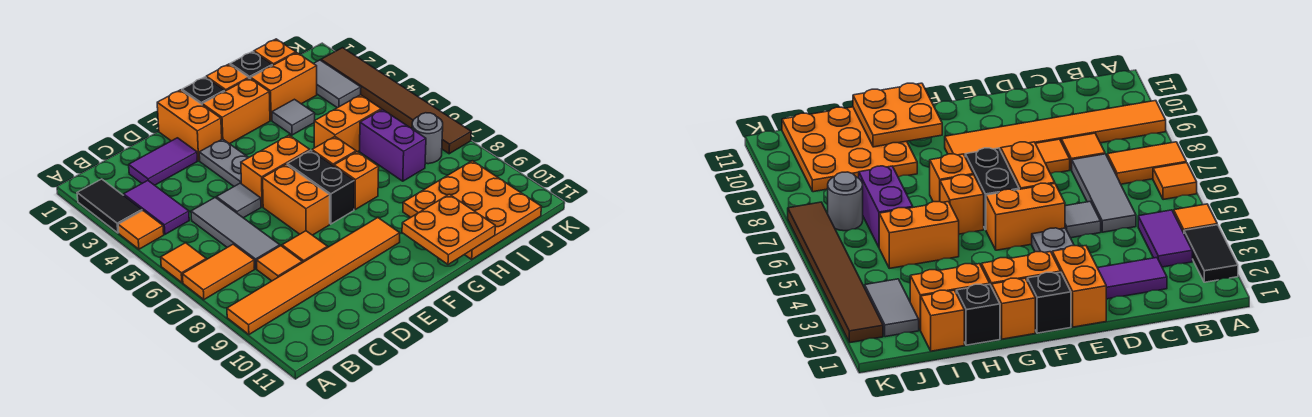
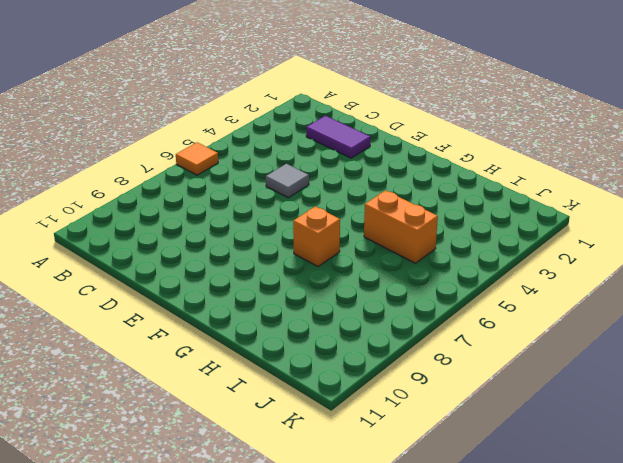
none -> black 1x2 tile [77,179,142,233]
none -> orange 1x1 tile [118,211,164,249]
none -> orange 1x2 tile [182,244,255,300]
none -> orange 1x6 tile [227,217,400,334]

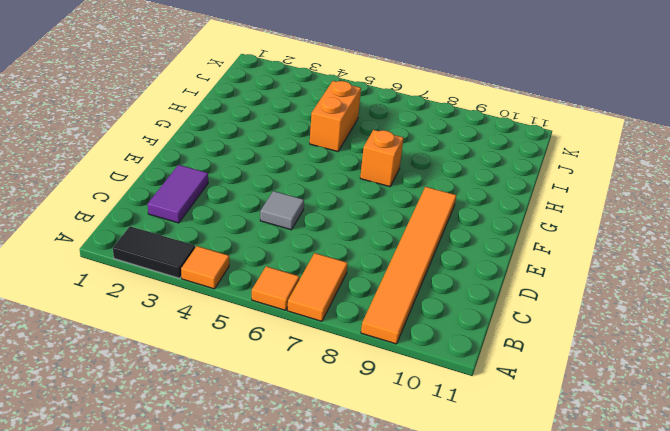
none -> purple 1x2 tile [124,181,189,234]
none -> grey 1x3 tile [191,198,280,269]
none -> orange 1x1 tile [257,246,302,281]
none -> orange 1x1 tile [282,231,327,263]

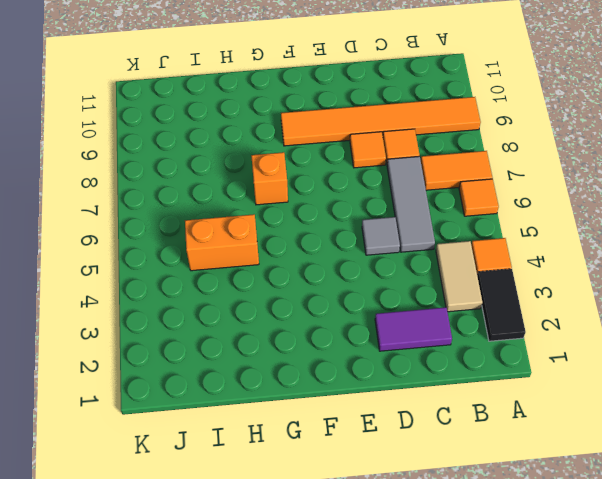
tan 1x2 tile [436,241,482,312] -> purple 1x2 tile [124,181,189,234]
none -> orange 1x2 brick [157,90,222,161]
none -> grey 1x2 plate [199,139,249,186]
none -> orange 1x2 brick [241,135,310,207]
none -> orange 1x2 brick [263,164,330,235]

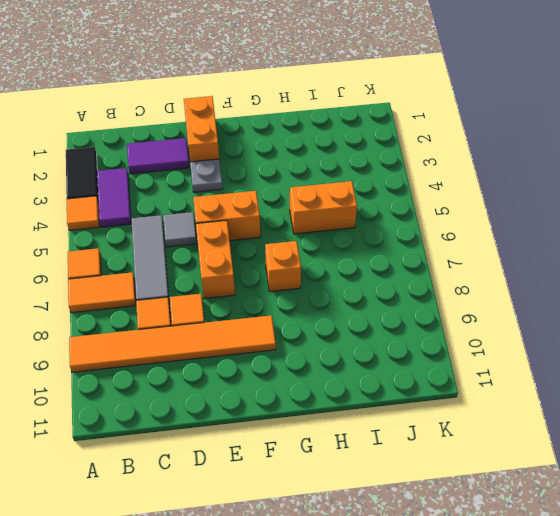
grey 1x1 plate [190,159,223,192] -> grey 1x2 plate [199,139,249,186]
none -> black 1x1 brick [182,77,225,104]
none -> orange 1x2 brick [202,78,270,144]
none -> black 1x2 brick [287,150,354,224]
none -> orange 1x1 brick [206,64,249,91]

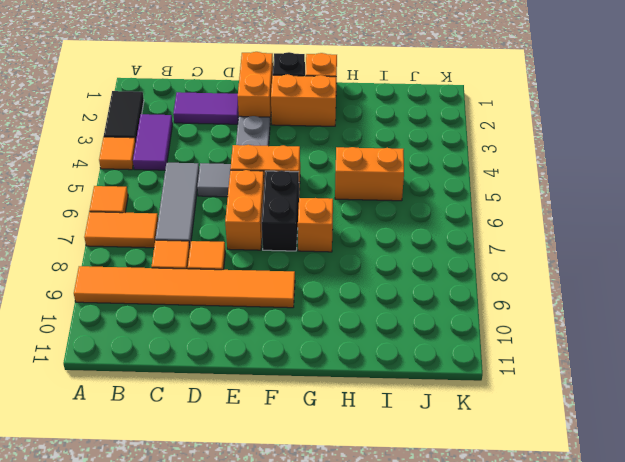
none -> orange 1x1 brick [312,137,356,166]
none -> black 1x1 brick [230,51,272,79]
none -> orange 1x2 brick [251,53,317,120]
none -> grey 1x1 tile [272,99,315,135]

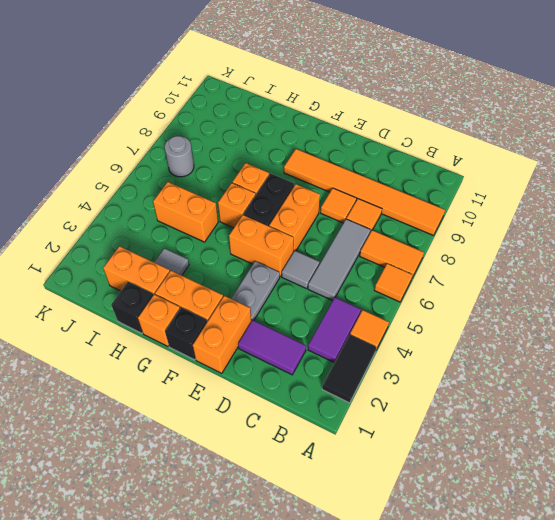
none -> orange 3x3 plate [403,161,541,259]
none -> orange 1x1 brick [254,39,296,65]
none -> purple 1x2 brick [360,109,426,181]
none -> grey 1x2 tile [313,60,361,108]

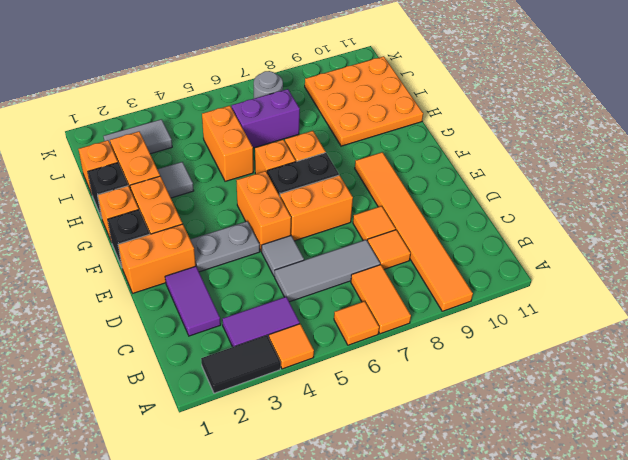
none -> brown 1x6 tile [321,48,471,154]
none -> orange 2x2 plate [402,194,495,264]

